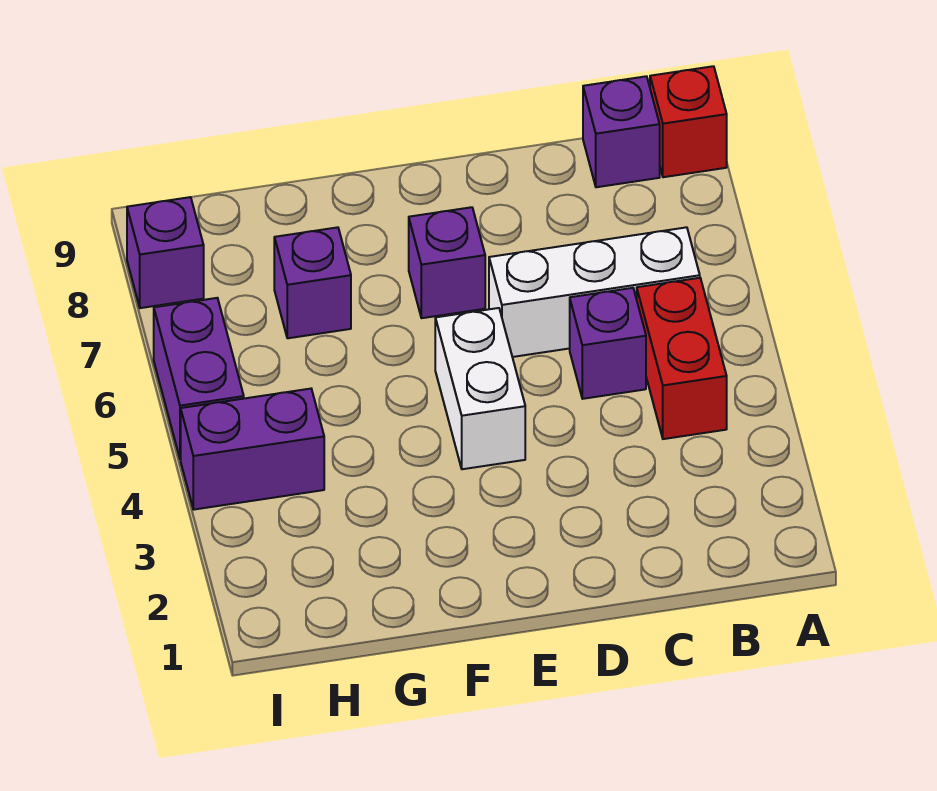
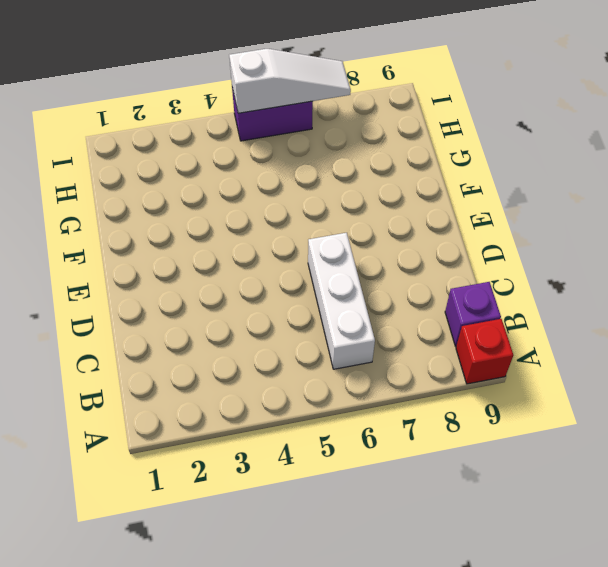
white 1x3 slope [229,49,351,113] -> none
none -> red 1x2 brick [637,278,727,439]
none -> purple 1x1 brick [570,288,646,399]

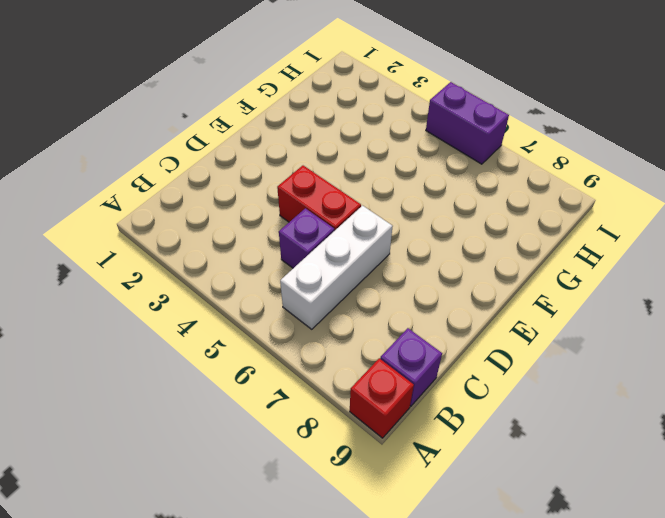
red 1x2 brick [277,166,361,231] -> red 1x2 brick moved to [637,278,727,439]
none -> white 1x2 brick [435,308,525,469]
none -> purple 1x1 brick [409,207,485,318]

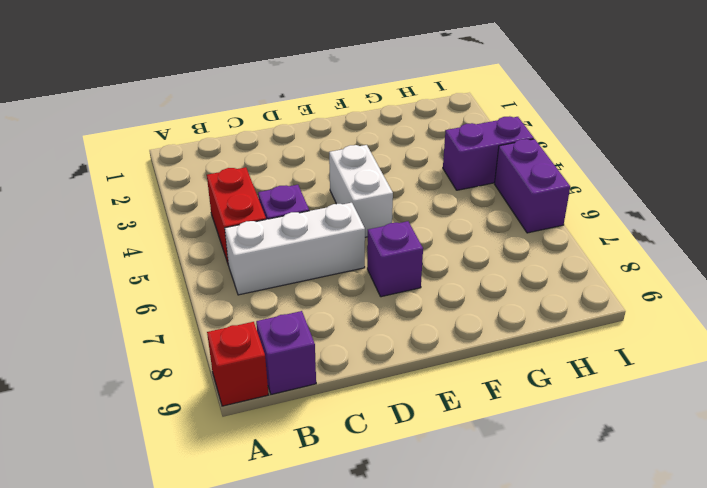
none -> purple 1x1 brick [274,227,351,338]
none -> purple 1x1 brick [127,197,204,308]

